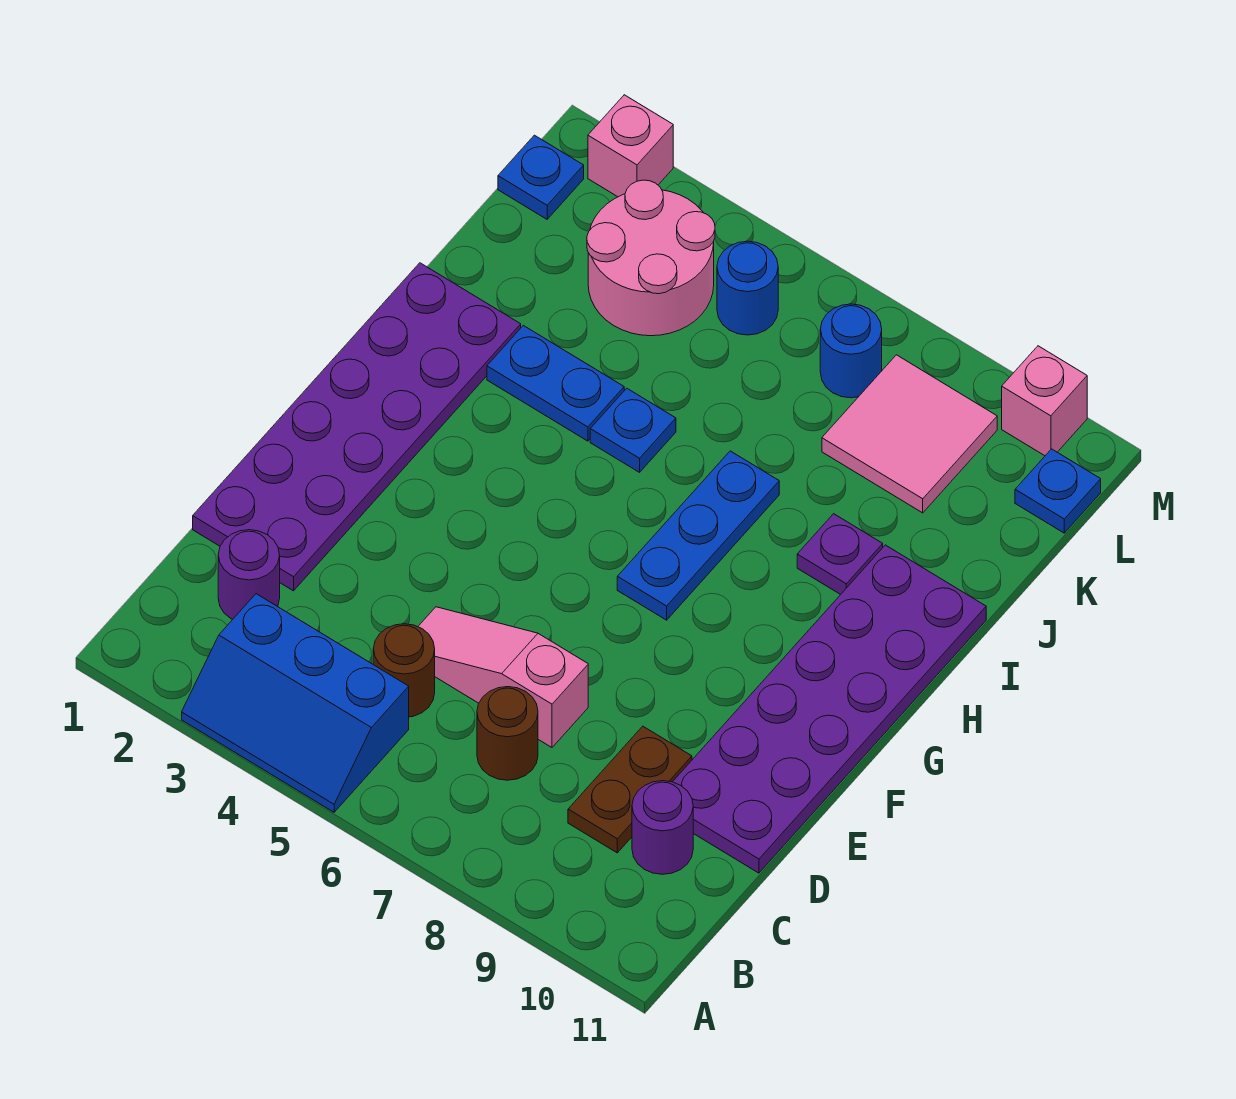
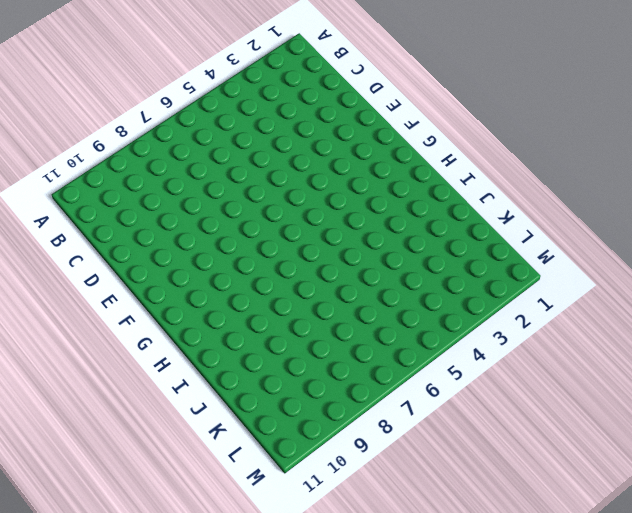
none -> blue 2x3 slope [182,594,409,812]
none -> purple 1x1 round brick [218,530,280,619]
none -> brown 1x1 round brick [373,624,435,717]

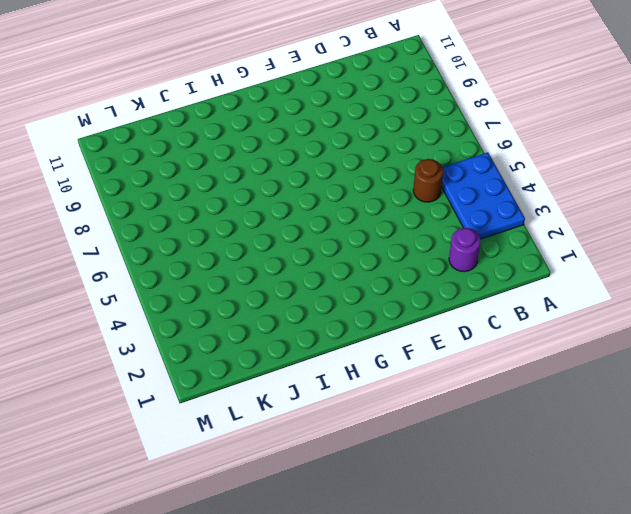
blue 2x3 plate [442,152,525,239] -> blue 2x3 slope [182,594,409,812]
none -> brown 1x1 round brick [477,687,538,780]
none -> brown 1x2 plate [568,726,692,853]
none -> purple 1x1 round brick [632,781,693,874]

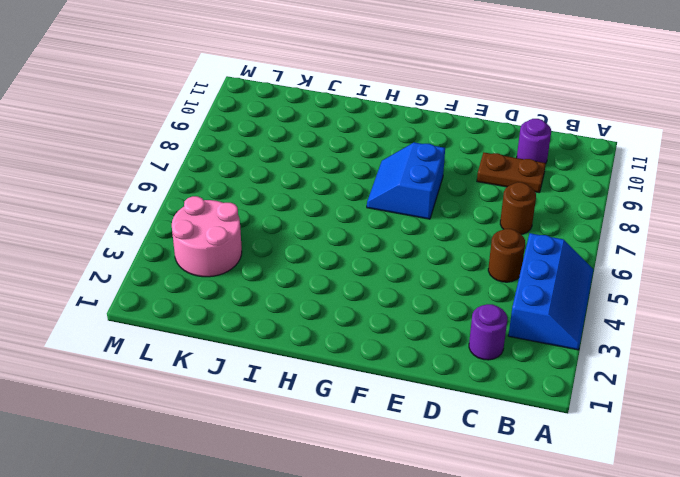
blue 2x2 slope [367,142,445,219] -> blue 1x3 plate [617,451,779,620]
none -> purple 2x6 plate [193,263,521,591]
none -> pink 1x3 slope [418,607,588,747]
none -> purple 2x6 plate [673,545,986,873]

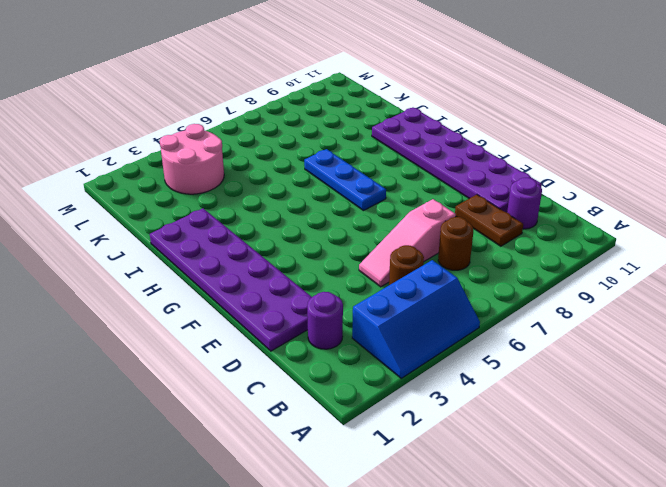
none -> blue 1x2 plate [487,326,624,441]
none -> blue 1x1 plate [590,388,676,472]
none -> purple 1x1 plate [797,514,883,595]

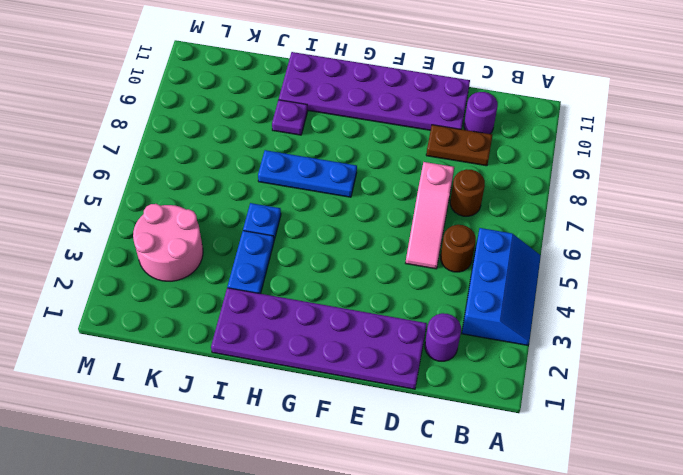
none -> pink 2x2 tile [822,355,997,513]
none -> blue 1x1 plate [498,135,584,219]
none -> blue 1x1 round brick [717,241,778,335]

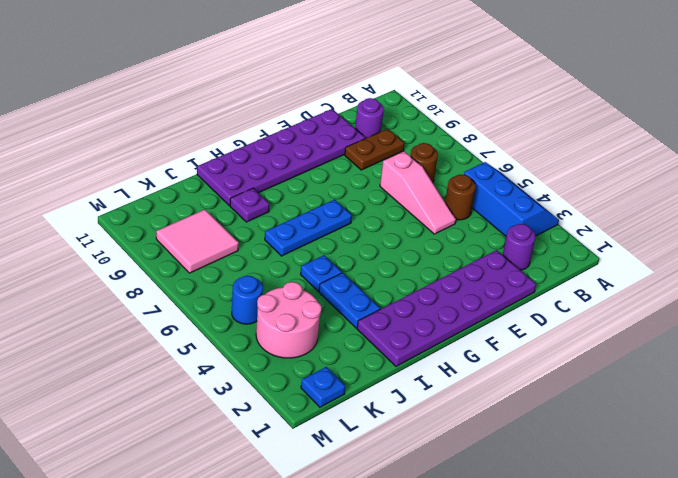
none -> blue 1x1 round brick [820,304,882,398]
none -> blue 1x1 plate [1015,449,1101,533]
none -> pink 1x1 brick [588,95,673,197]

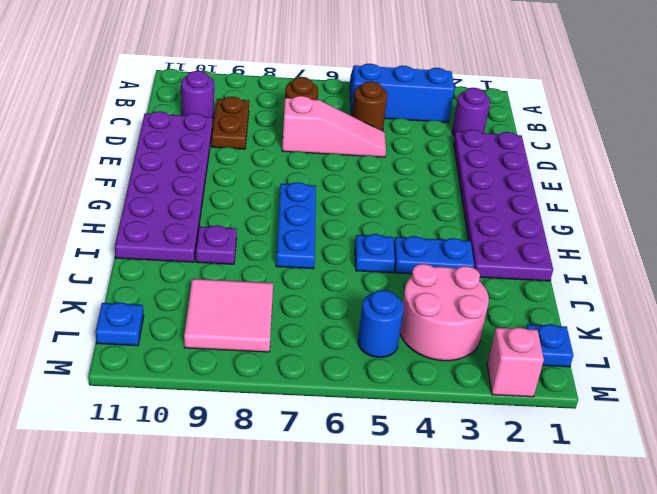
none -> blue 1x1 round brick [820,304,882,398]
none -> pink 1x1 brick [1002,346,1087,456]

